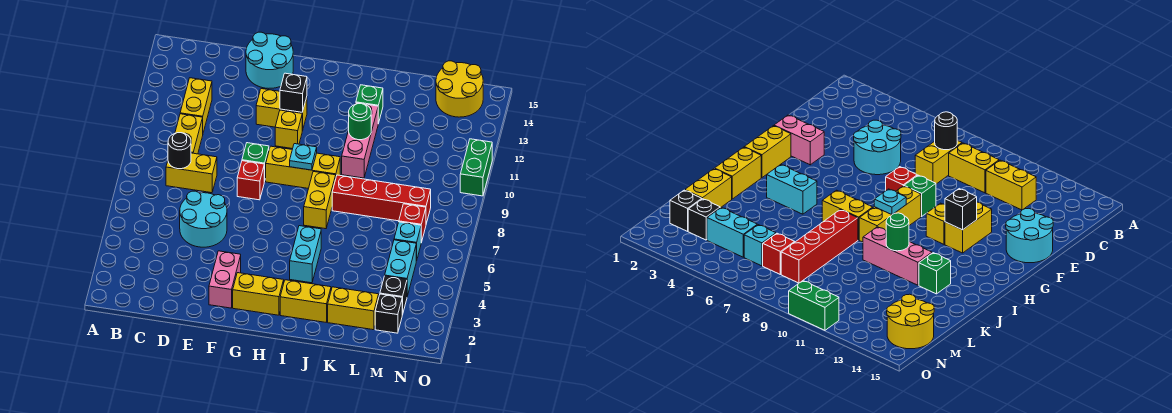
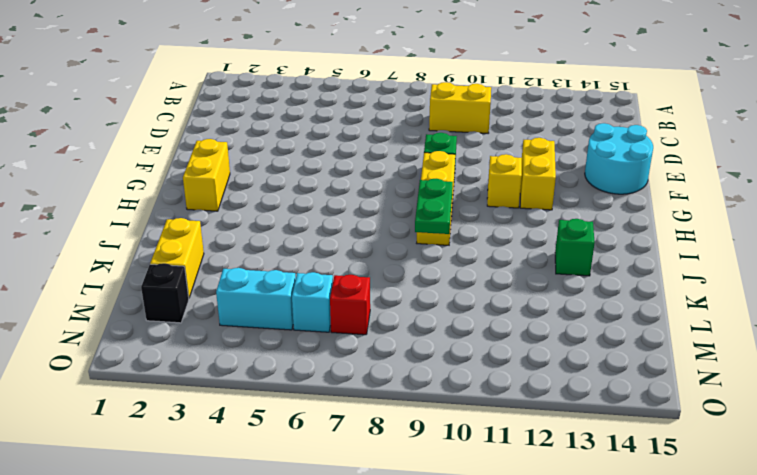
green 1x2 plate [415,179,453,234] -> none
none -> yellow 1x2 brick [166,153,217,193]
none -> yellow 1x2 brick [180,78,212,132]
none -> cyan 2x2 round brick [180,191,227,247]
none -> pink 1x2 brick [209,251,241,308]

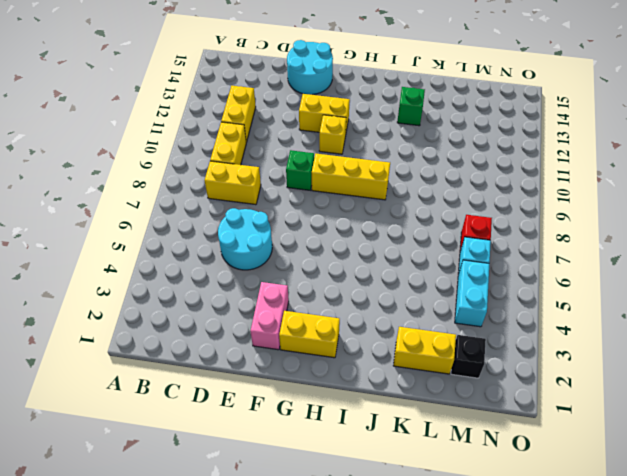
none -> red 1x1 brick [237,161,264,200]
none -> yellow 1x2 brick [280,280,331,322]
none -> cyan 1x2 brick [290,226,321,283]
none -> yellow 1x2 brick [304,172,336,229]

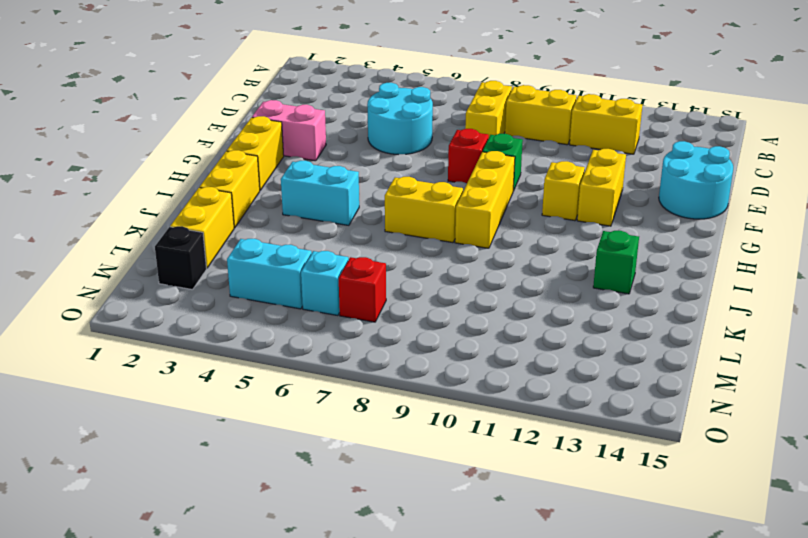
none -> red 1x4 brick [332,175,431,224]
none -> pink 1x3 brick [342,103,378,178]
none -> black 1x1 brick [380,276,407,315]
none -> yellow 2x2 round brick [436,61,483,117]

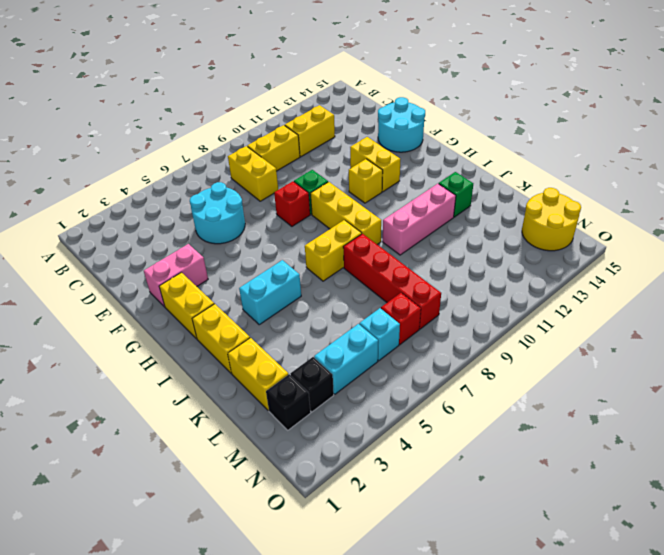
none -> green 1x2 brick [460,139,492,196]
none -> black 1x1 round brick [168,133,191,169]
none -> black 1x1 brick [280,73,307,112]
none -> cyan 1x1 plate [290,144,317,170]

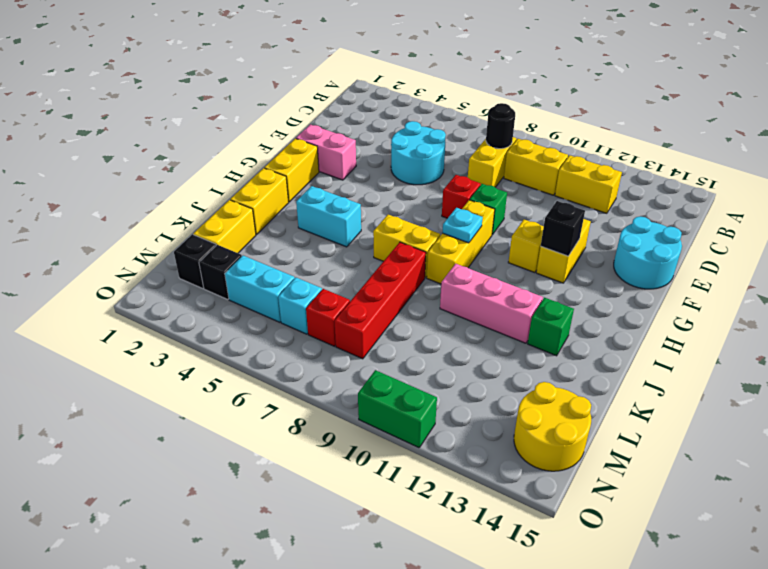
none -> green 1x1 round brick [349,104,371,140]

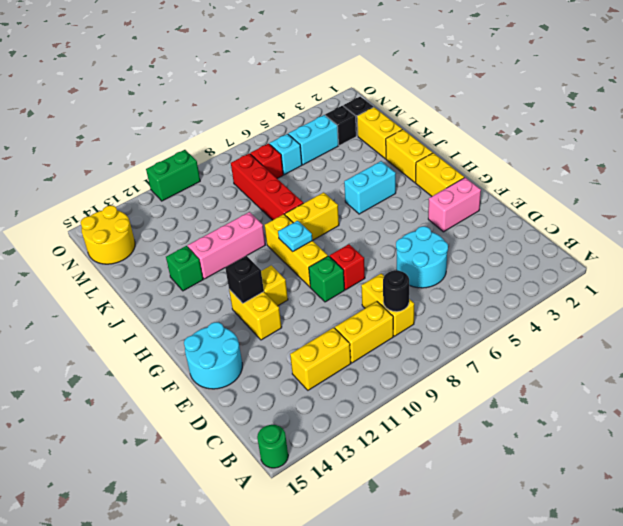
green 1x1 round brick [257,425,288,468] -> green 1x1 round brick moved to [349,104,371,140]

